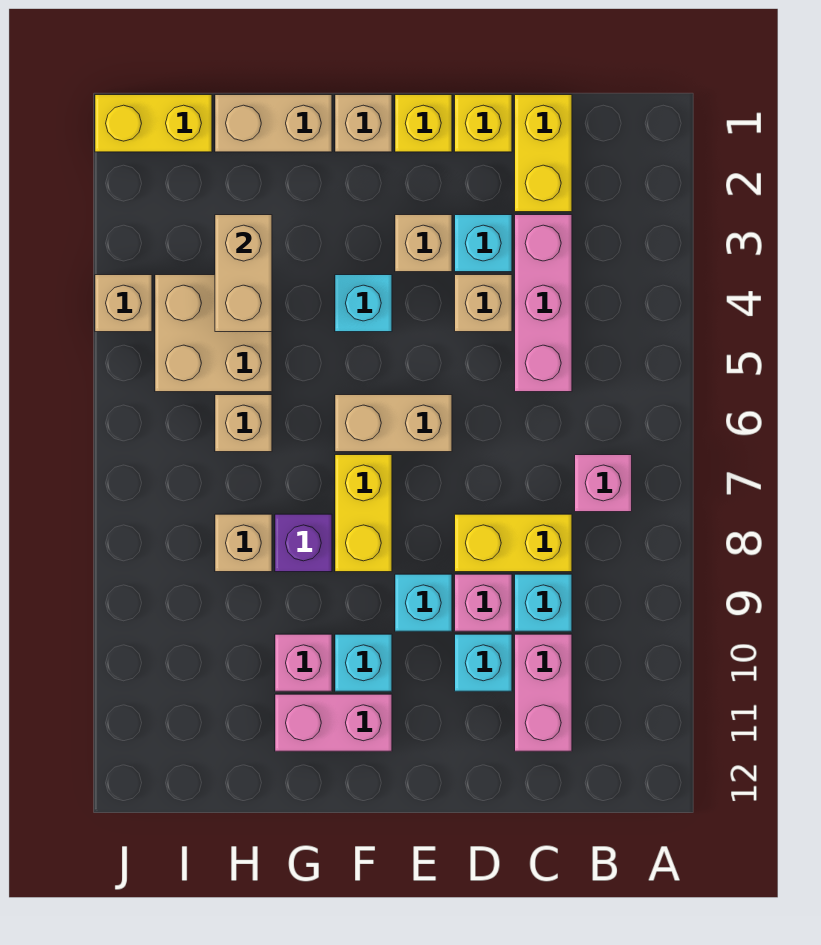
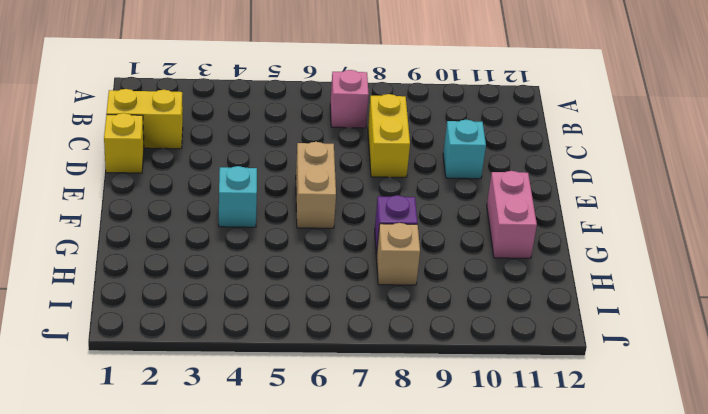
none -> pink 1x3 brick [515,215,572,392]
none -> cyan 1x1 brick [515,574,572,631]
none -> pink 1x2 brick [515,634,572,751]

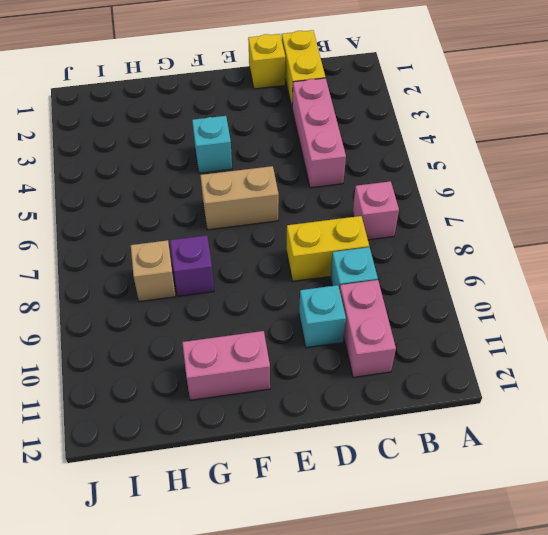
none -> cyan 1x1 brick [455,215,512,272]
none -> tan 1x1 brick [455,275,512,332]
none -> pink 1x1 brick [455,574,512,631]

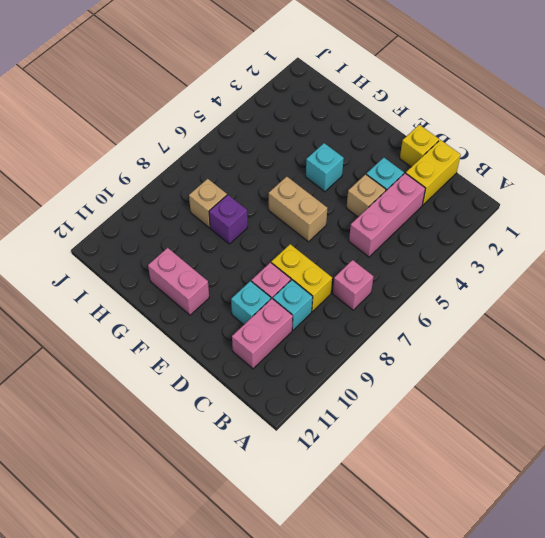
none -> yellow 1x1 brick [395,95,452,152]
none -> tan 1x1 brick [395,215,452,272]
none -> cyan 1x1 brick [395,574,452,631]

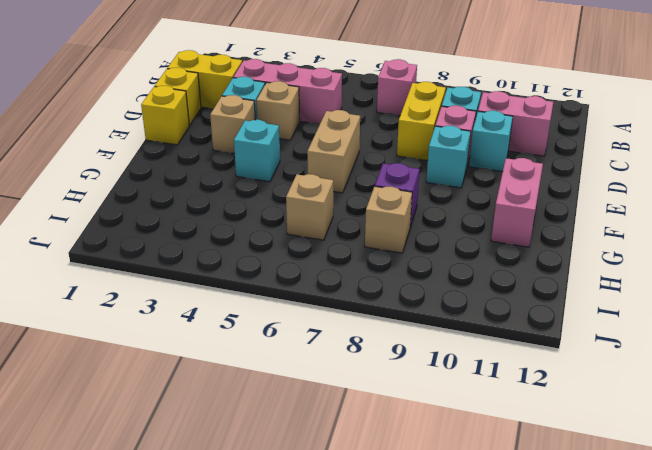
none -> tan 1x1 brick [335,95,392,152]
none -> yellow 1x2 brick [335,455,392,572]
none -> cyan 1x1 brick [335,634,392,691]

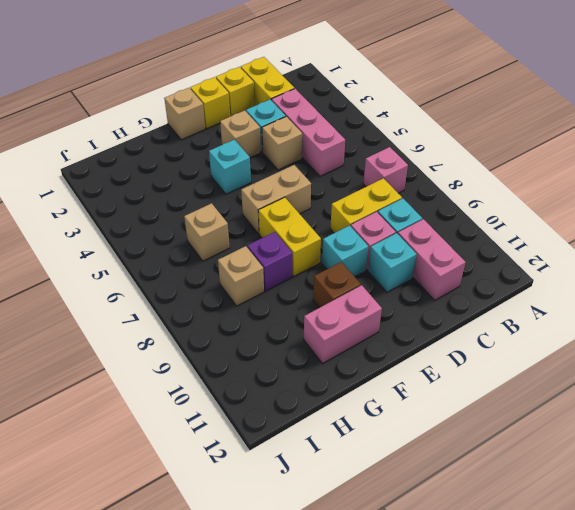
brown 1x1 brick [313,262,361,308] -> cyan 1x1 brick [335,634,392,691]
none -> tan 1x2 brick [215,95,332,152]
none -> pink 1x1 brick [275,634,332,691]
none -> tan 2x2 brick [155,275,272,392]

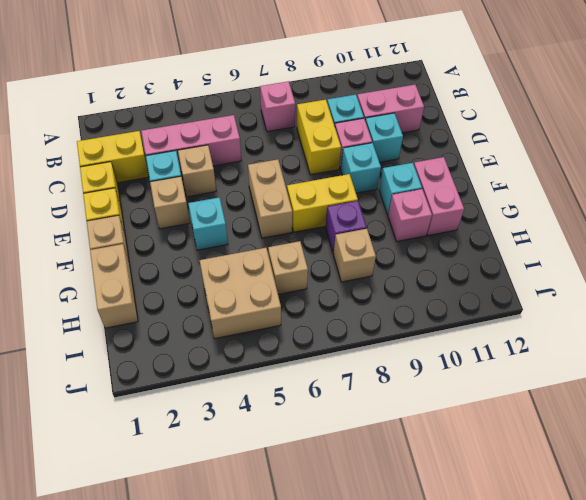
none -> yellow 1x2 brick [95,95,212,152]
none -> tan 1x1 brick [95,275,152,332]
none -> tan 1x2 brick [215,215,272,332]

